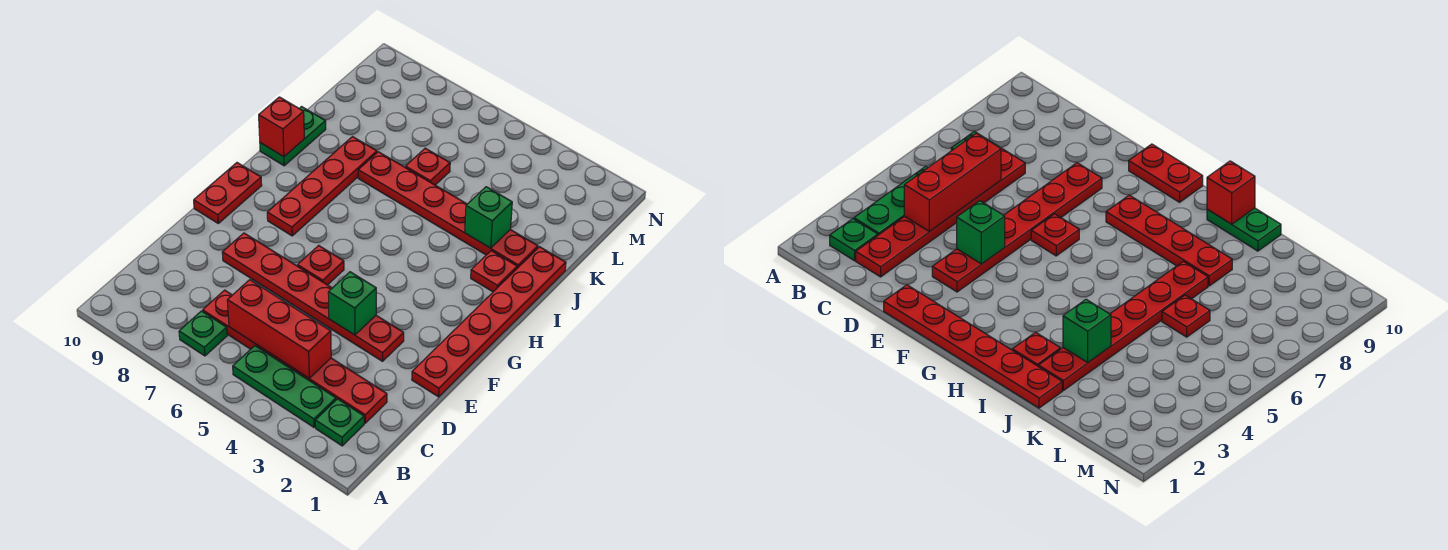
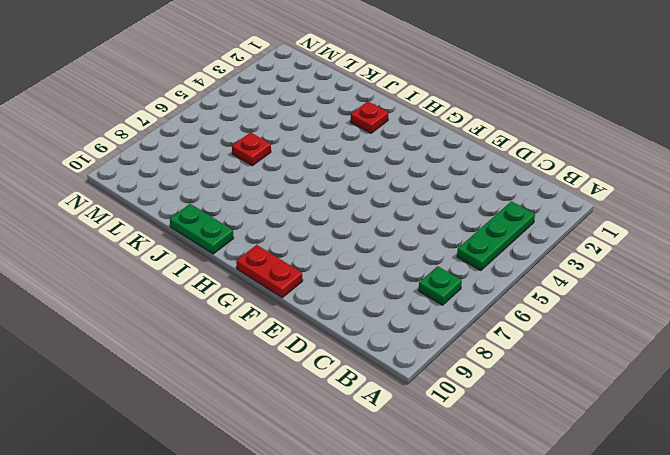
none -> green 1x1 plate [315,399,364,446]
none -> red 1x6 plate [203,290,387,423]
none -> red 1x6 plate [412,247,566,397]

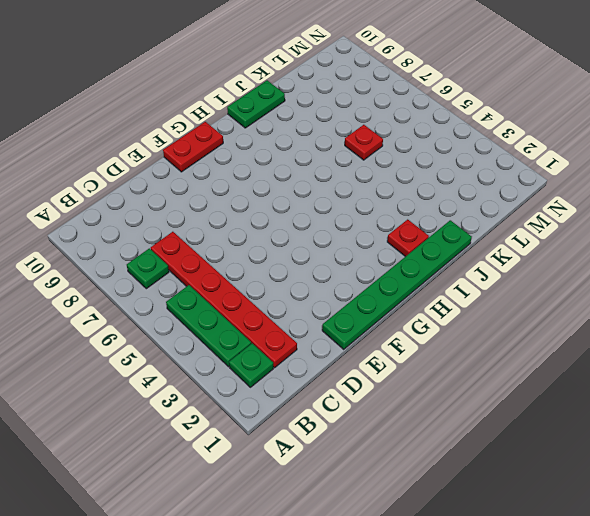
green 1x6 plate [322,220,472,349] -> red 1x6 plate [412,247,566,397]
none -> red 1x6 plate [222,233,404,361]
none -> red 1x1 plate [298,245,344,285]
none -> red 1x4 plate [267,137,377,236]

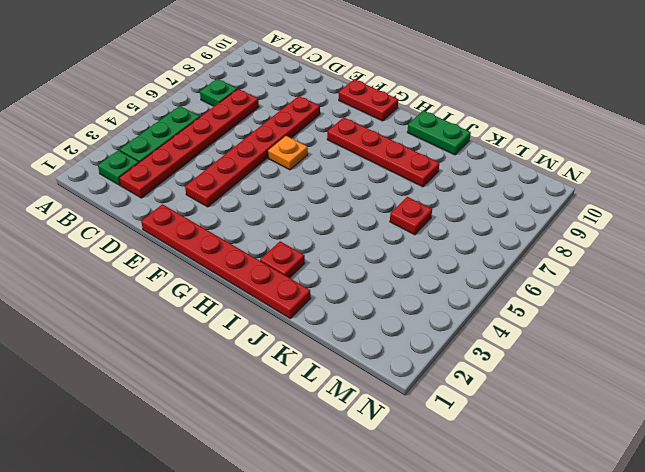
orange 1x1 plate [268,136,308,170] -> red 1x1 plate [298,245,344,285]
none -> red 1x6 plate [358,152,538,268]
none -> red 1x3 brick [227,280,331,378]
none -> green 1x1 brick [328,272,376,335]

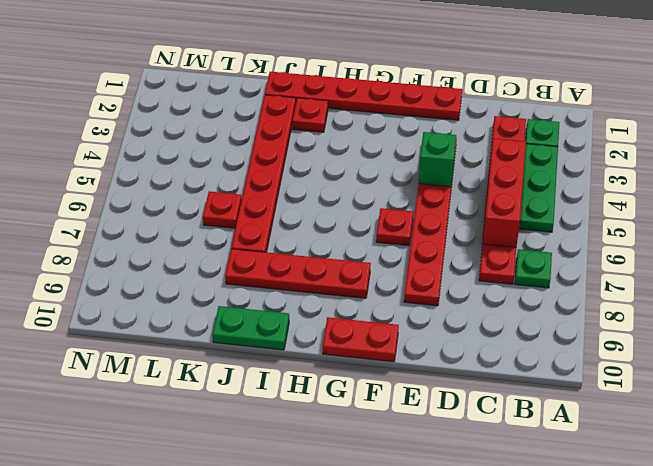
none -> red 1x1 brick [259,97,304,157]
none -> green 1x1 brick [465,187,512,248]

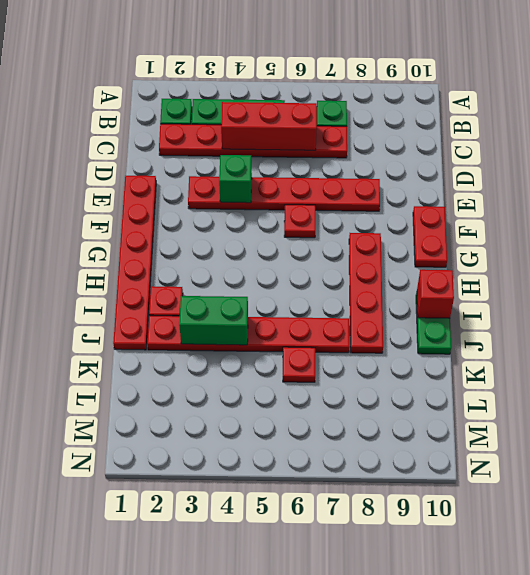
green 1x2 brick [179,296,248,345] -> green 1x1 brick [465,187,512,248]

